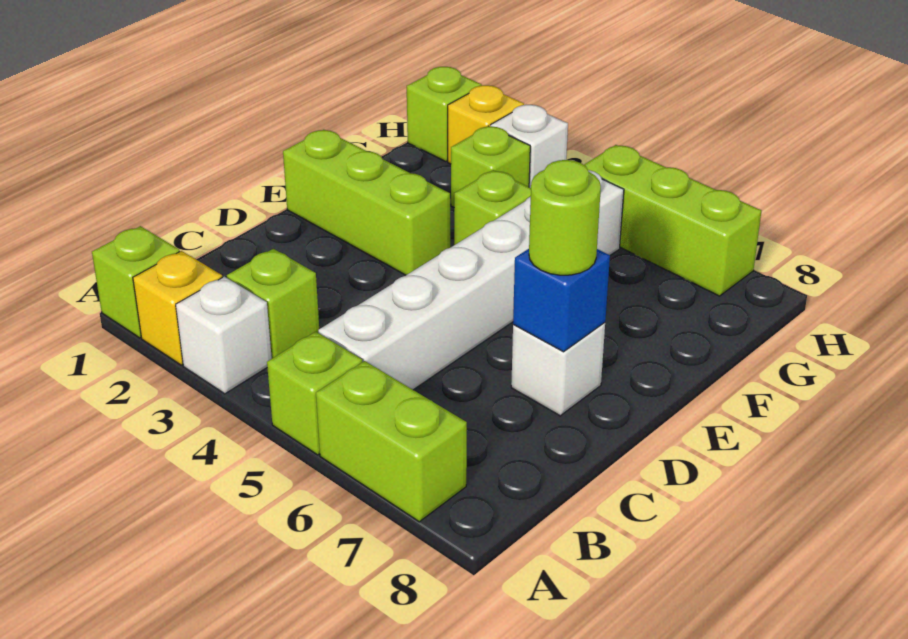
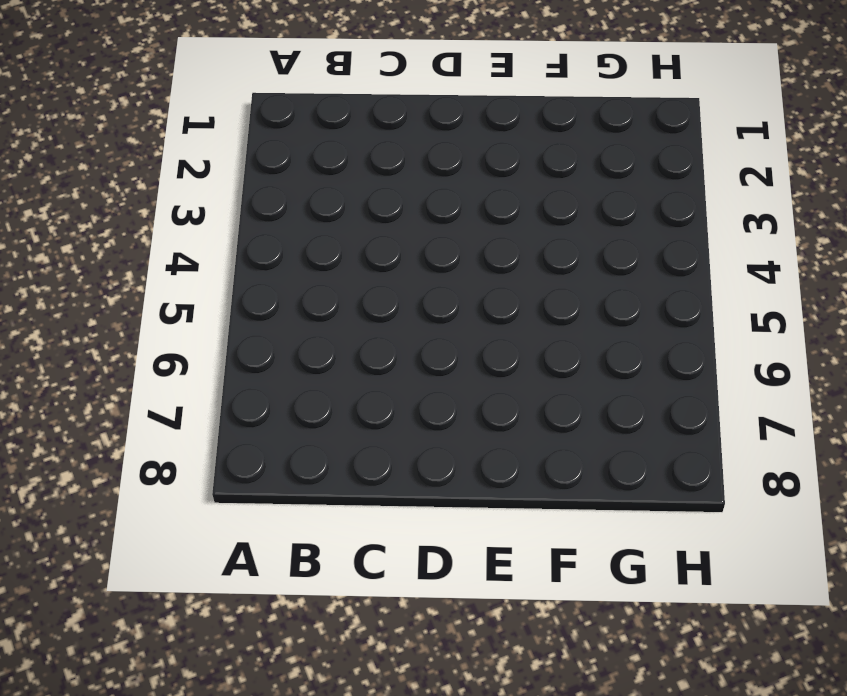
none -> lime 1x1 brick [92,226,180,338]
none -> yellow 1x1 brick [133,251,222,365]
none -> white 1x1 brick [176,277,272,394]

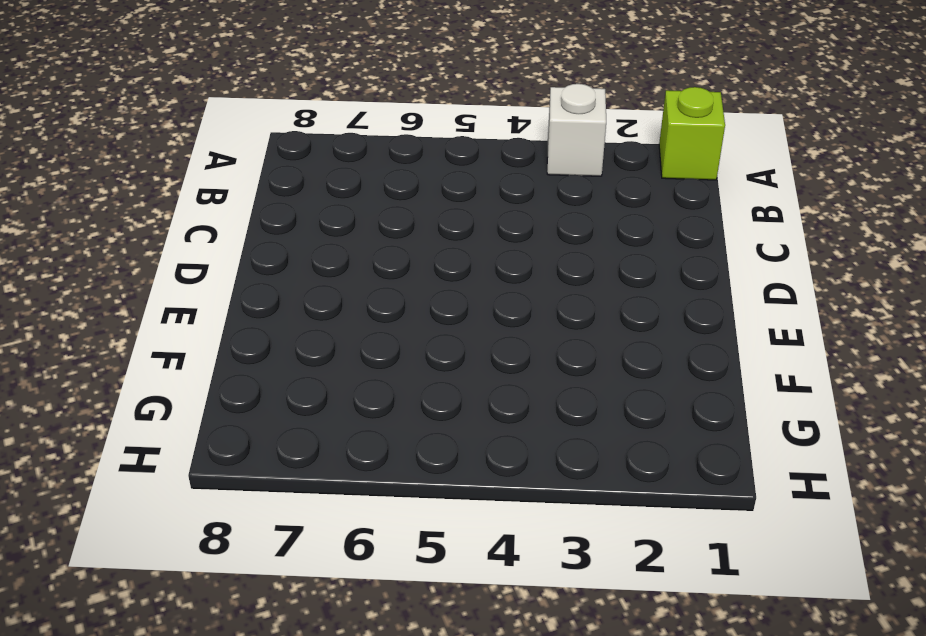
none -> yellow 1x1 brick [133,251,222,365]
none -> lime 1x1 brick [267,332,362,455]
none -> lime 1x2 brick [316,361,467,522]

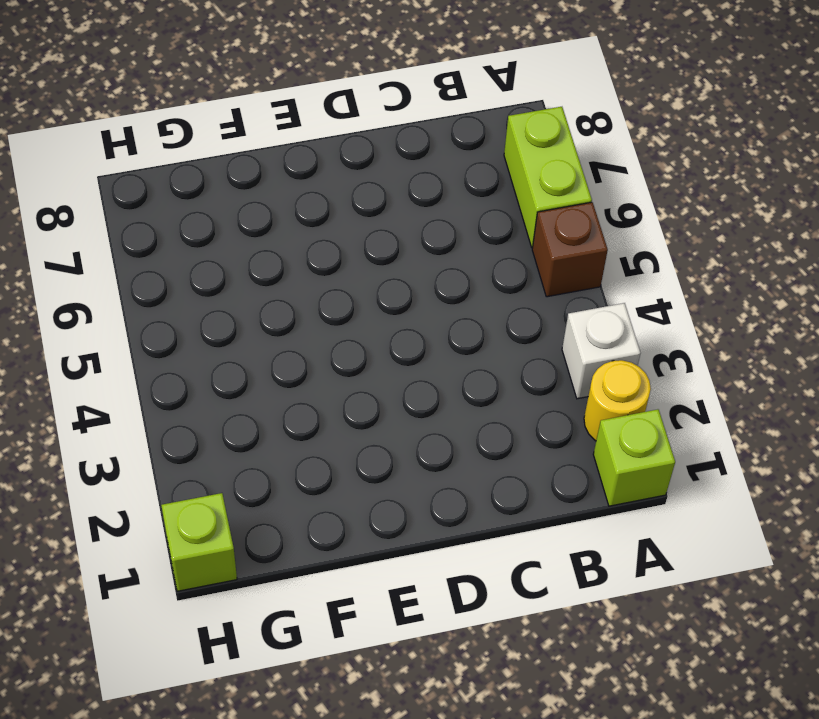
yellow 1x1 round brick [584,360,651,441] -> yellow 1x1 brick [133,251,222,365]
brown 1x1 brick [532,202,608,297] -> lime 1x1 brick [267,332,362,455]
none -> lime 1x1 brick [227,249,319,358]
none -> white 1x6 brick [318,170,624,390]
none -> white 1x1 brick [511,323,605,416]

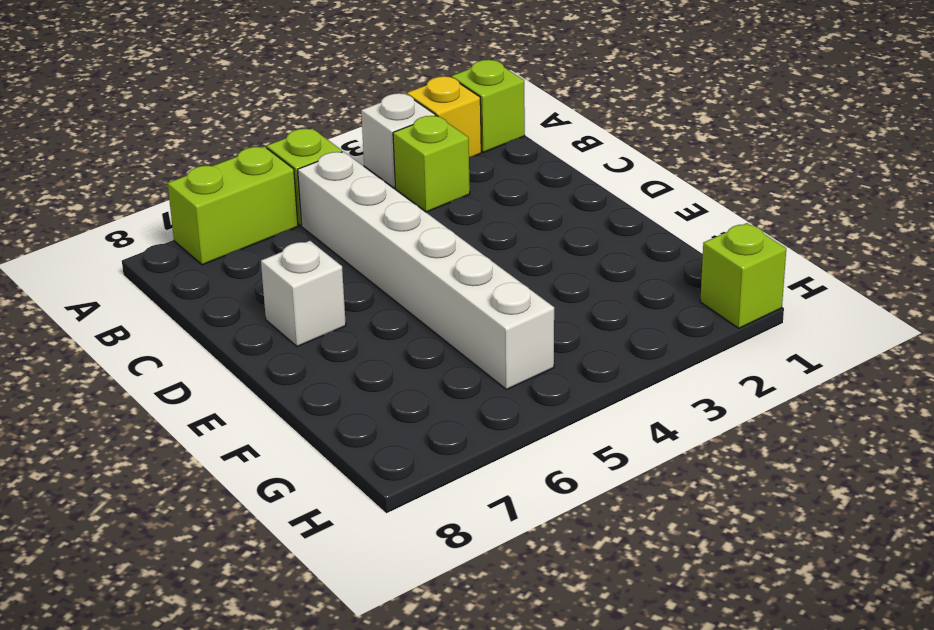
none -> lime 1x3 brick [283,130,450,275]
none -> lime 1x1 brick [454,170,531,245]
none -> lime 1x1 brick [451,126,530,207]

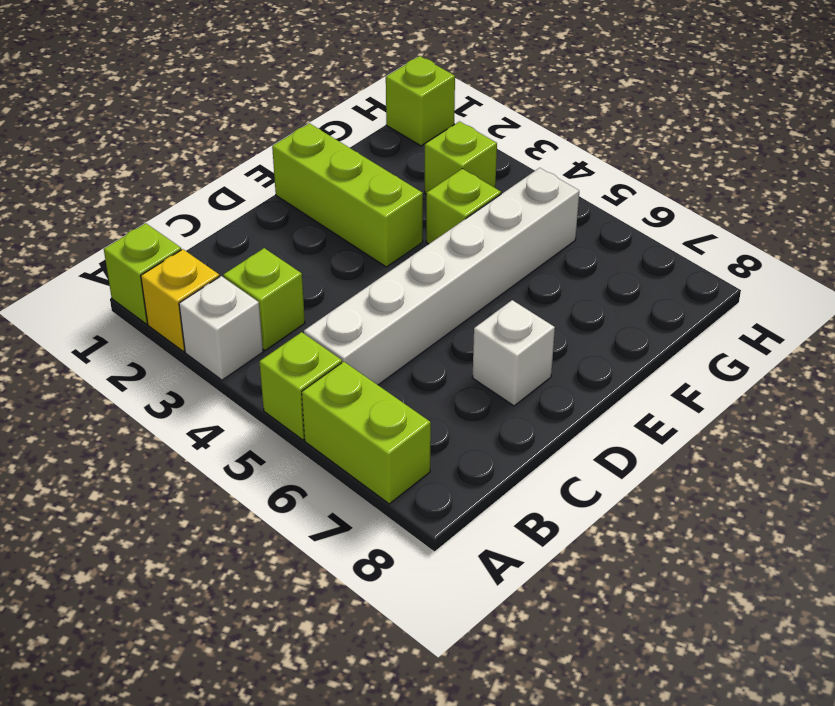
none -> yellow 1x1 brick [448,85,524,164]
none -> white 1x1 brick [490,105,568,188]
none -> lime 1x3 brick [584,145,761,296]

